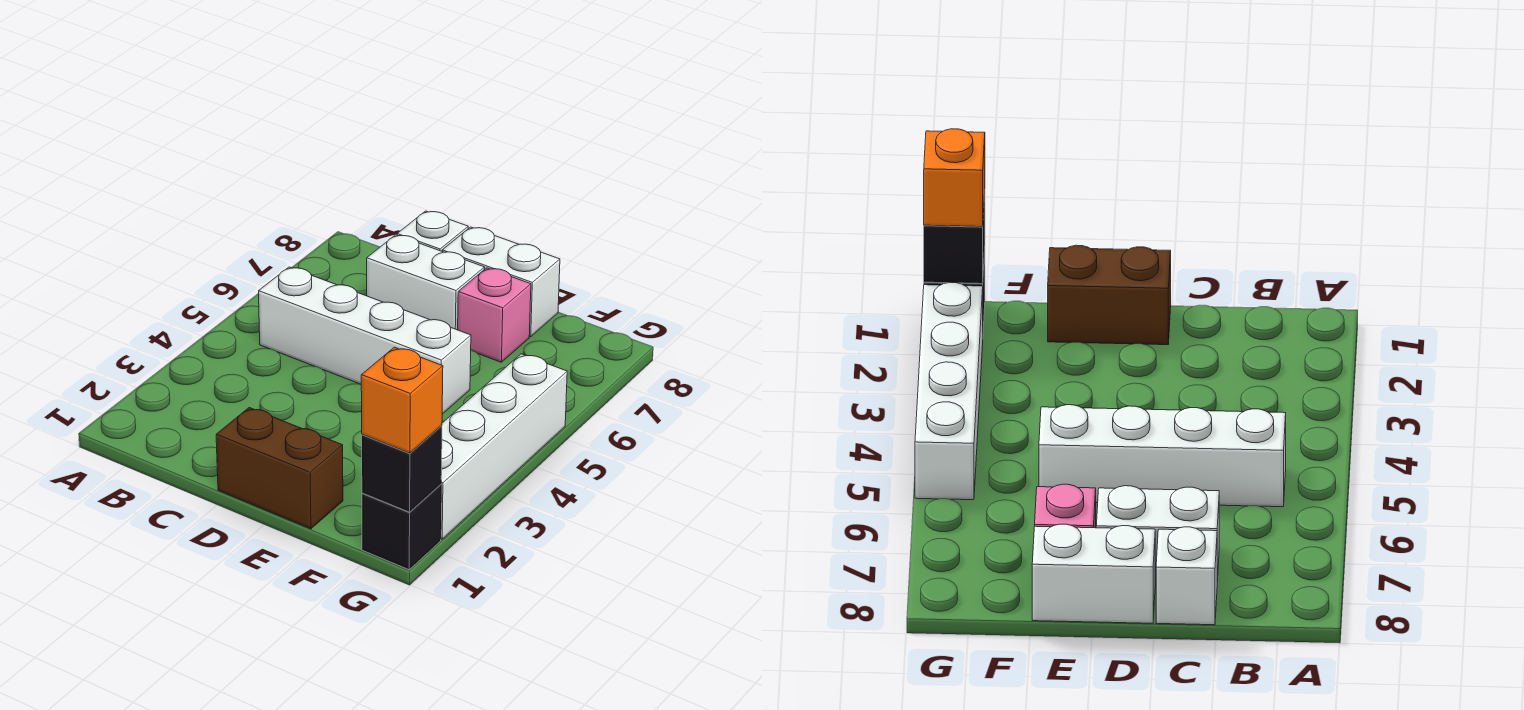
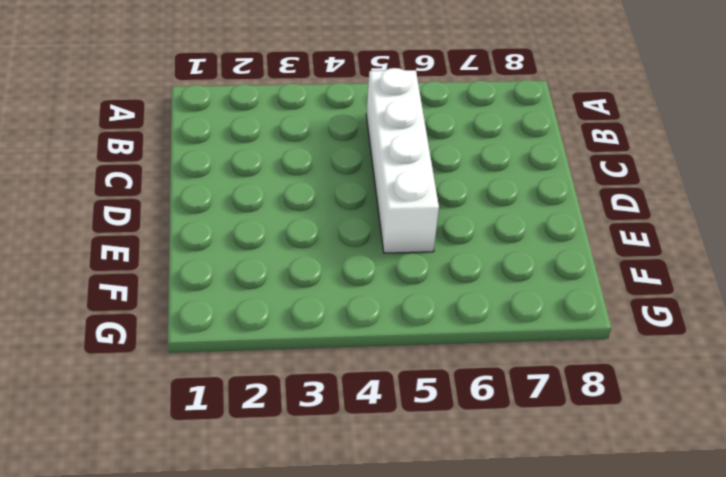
none -> white 1x2 brick [367,235,485,330]
none -> white 1x1 brick [397,211,468,251]

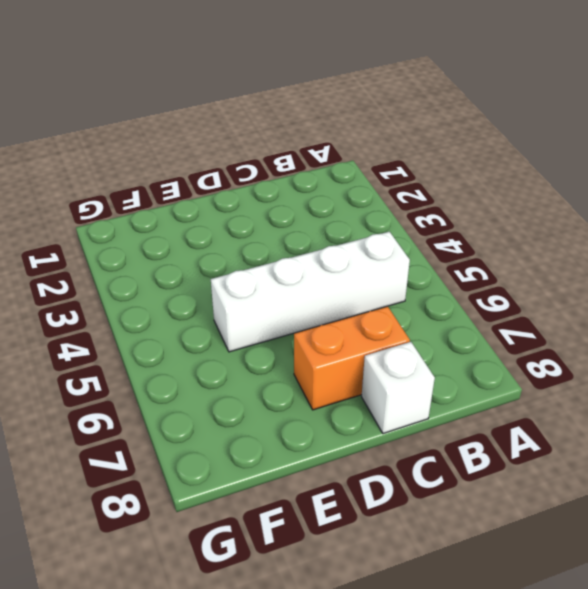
orange 1x2 brick [294,306,410,410] -> white 1x2 brick [367,235,485,330]
none -> brown 1x2 brick [216,408,343,529]
none -> white 1x2 brick [442,227,560,337]

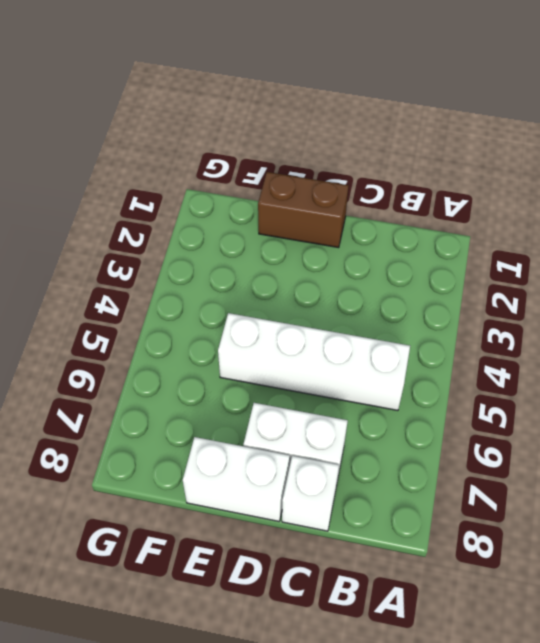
none -> pink 1x1 brick [458,268,531,362]
none -> black 1x1 brick [362,485,441,570]

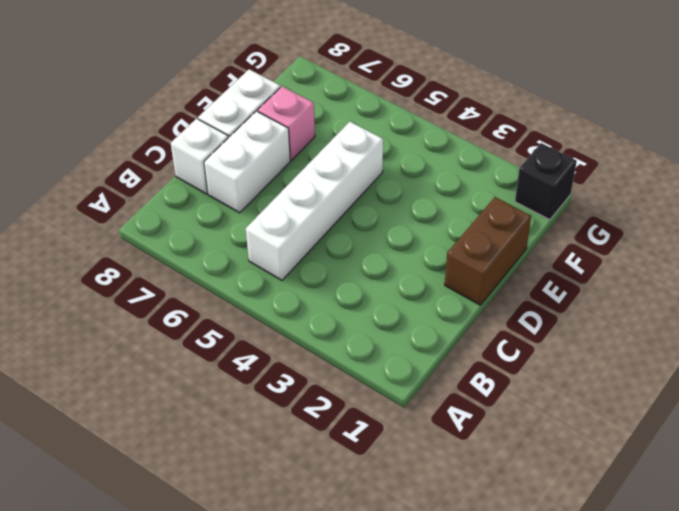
none -> white 1x4 brick [441,354,567,539]
none -> black 1x1 brick [362,426,442,512]

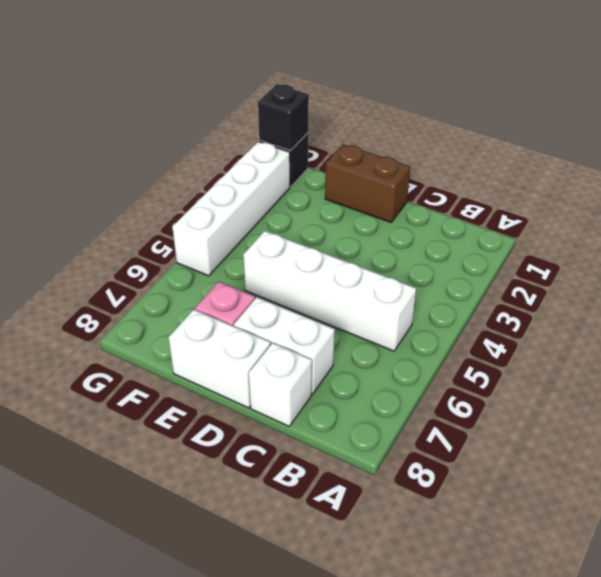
none -> orange 1x1 brick [361,347,443,453]

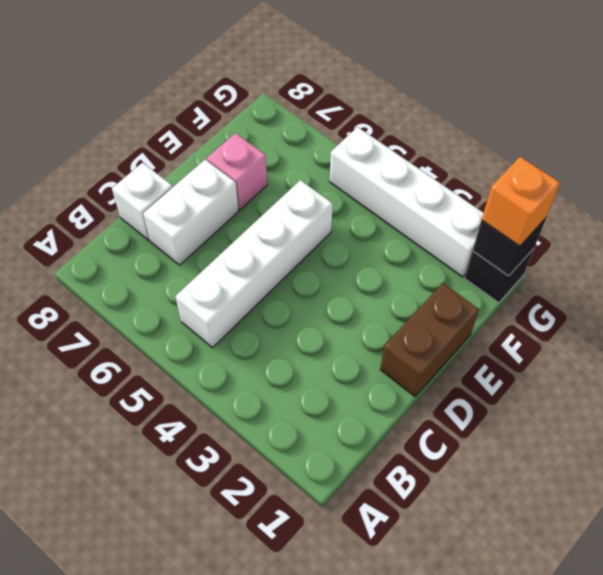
none -> white 1x2 brick [442,227,560,337]

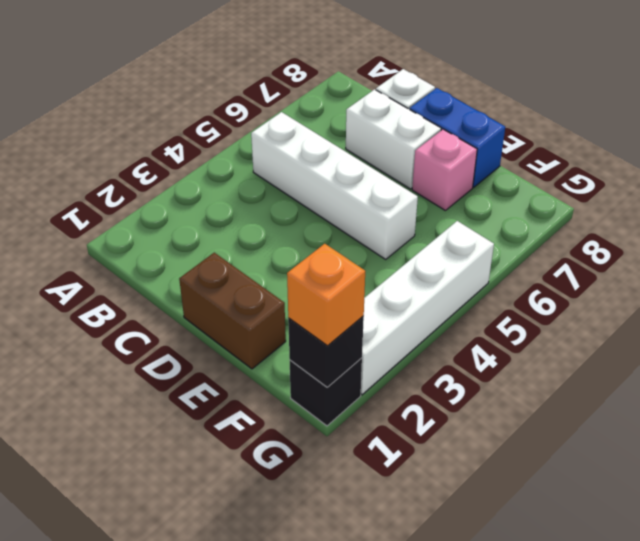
blue 1x2 brick [410,88,505,187] -> white 1x2 brick [442,227,560,337]

